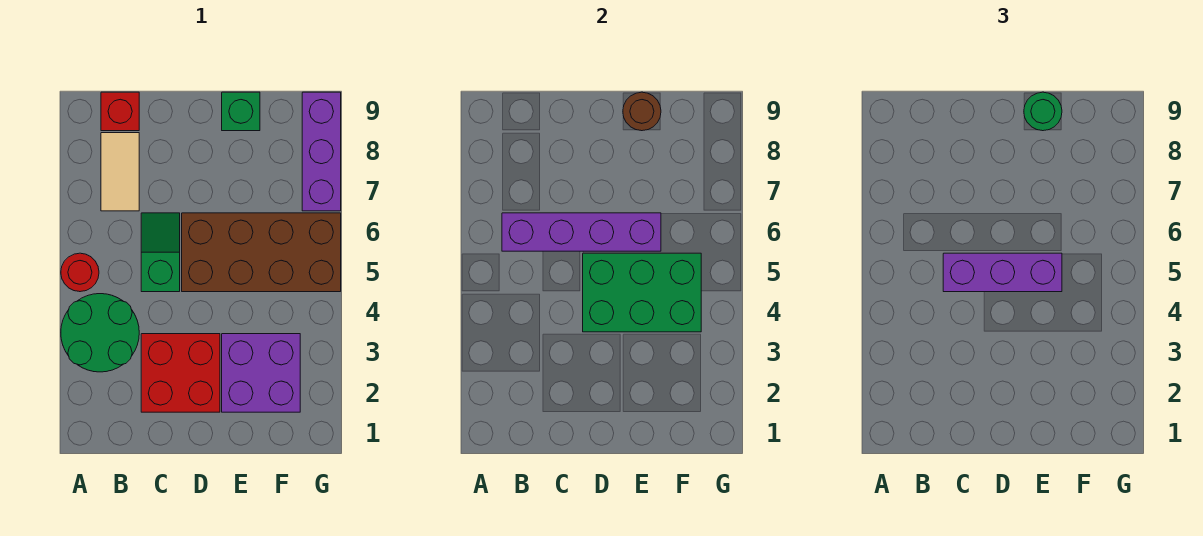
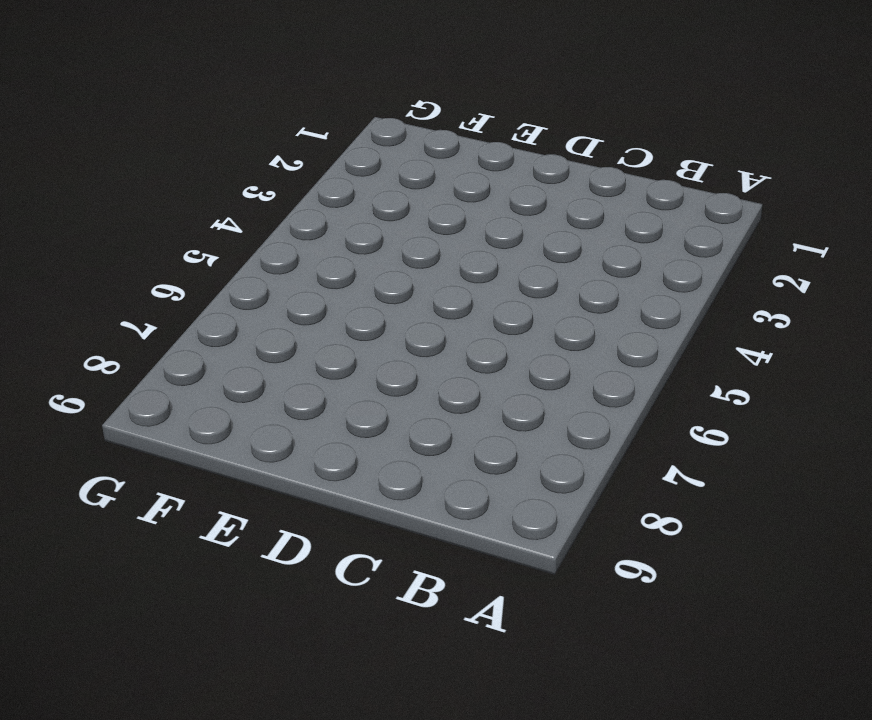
none -> green 2x2 round brick [61,294,139,372]
none -> red 1x1 round brick [61,253,99,292]
none -> tan 1x2 tile [101,133,139,211]

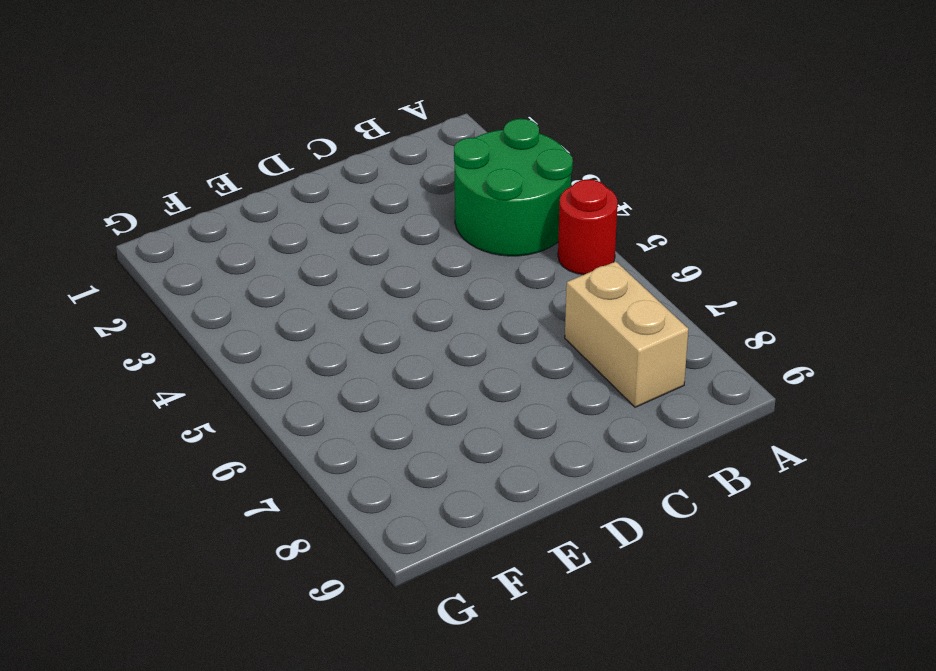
tan 1x2 brick [565,261,688,407] -> tan 1x2 tile [101,133,139,211]
none -> red 1x1 brick [101,92,139,131]
none -> red 2x2 brick [141,334,220,412]
none -> green 1x2 slope [141,213,180,292]

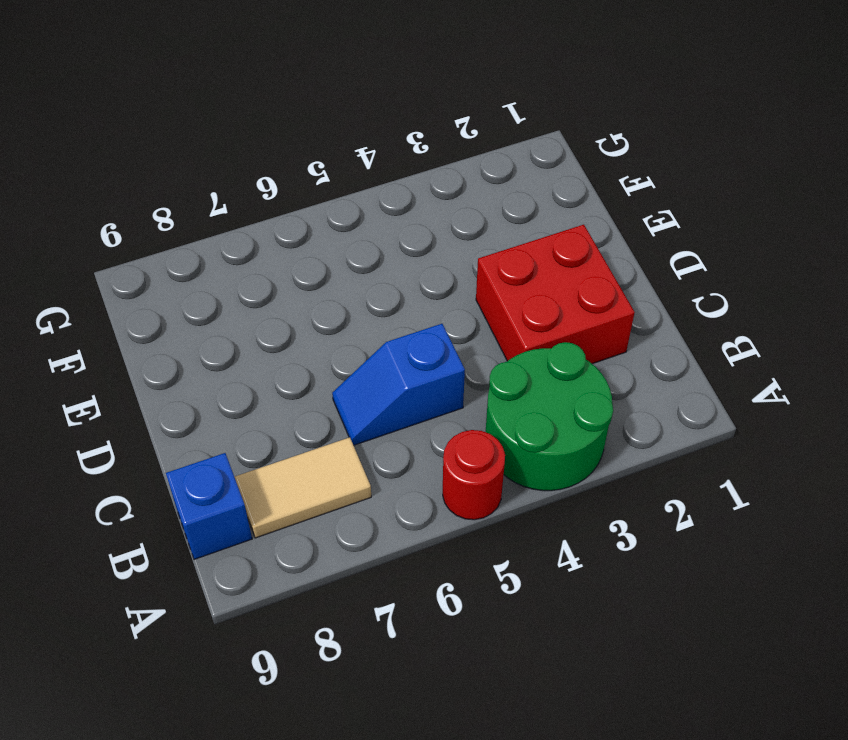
blue 1x1 brick [166,453,252,559] -> red 1x1 brick [101,92,139,131]
blue 1x2 slope [332,324,465,445] -> green 1x2 slope [141,213,180,292]
none -> brown 2x4 brick [182,213,341,292]
none -> purple 2x2 brick [222,334,300,412]
none -> green 1x1 brick [222,92,260,131]

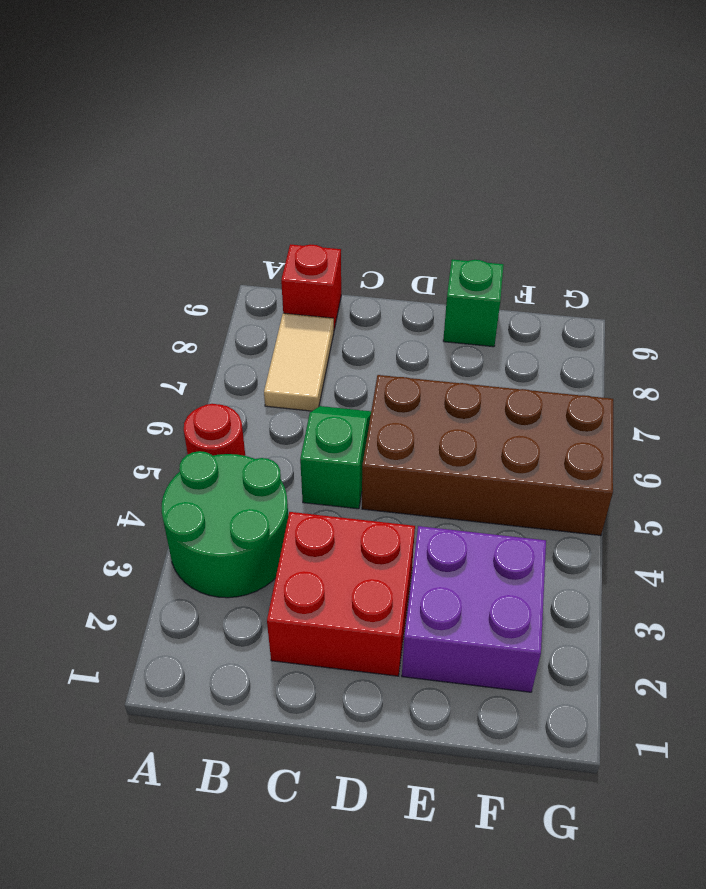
none -> purple 1x3 brick [302,92,341,211]
none -> purple 1x4 brick [502,213,661,251]
none -> green 2x3 brick [583,253,701,332]

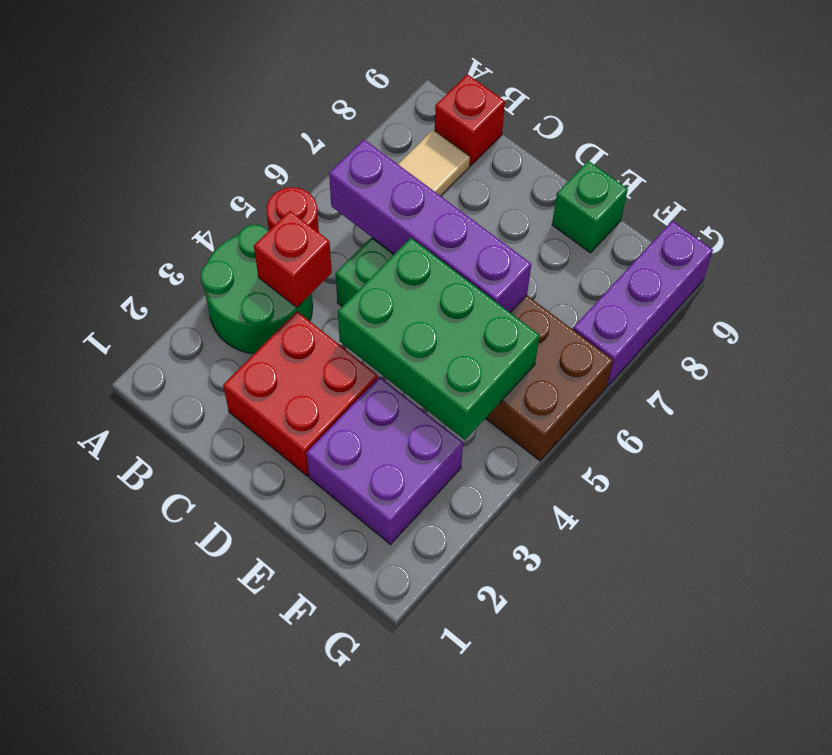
red 1x1 brick [254,211,332,307] -> none
none -> brown 1x1 round brick [623,92,661,131]
none -> purple 1x3 brick [943,253,1062,292]
none -> green 1x1 round brick [1024,92,1062,131]

